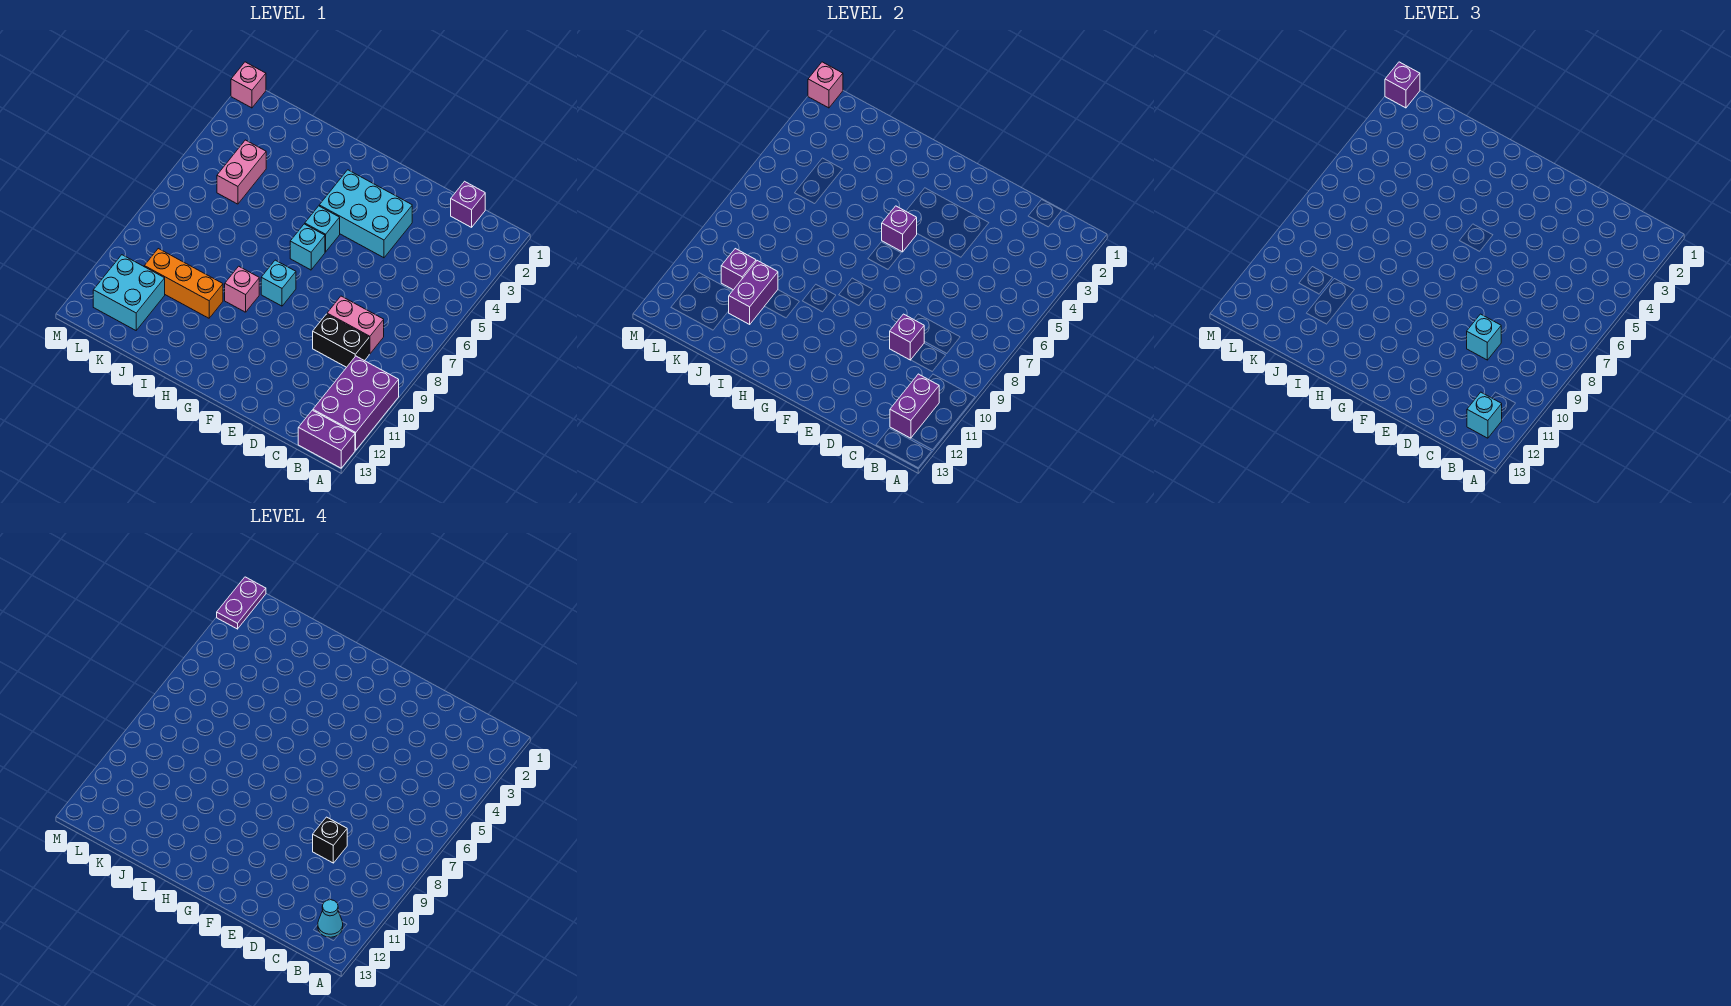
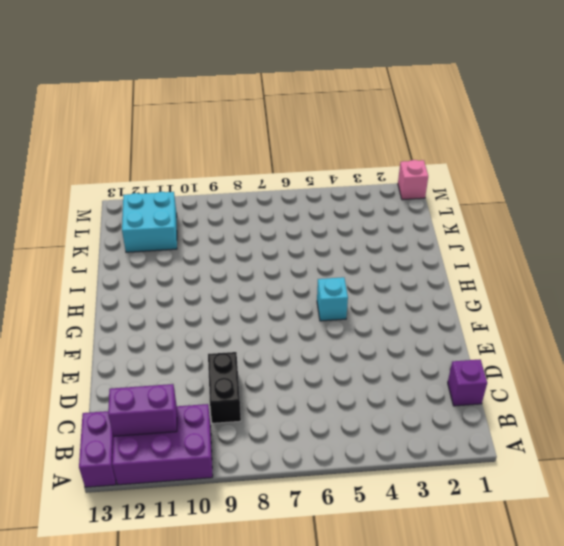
none -> pink 1x2 brick [327,296,384,354]
none -> cyan 2x3 brick [319,170,412,258]
none -> cyan 1x1 brick [290,224,325,270]

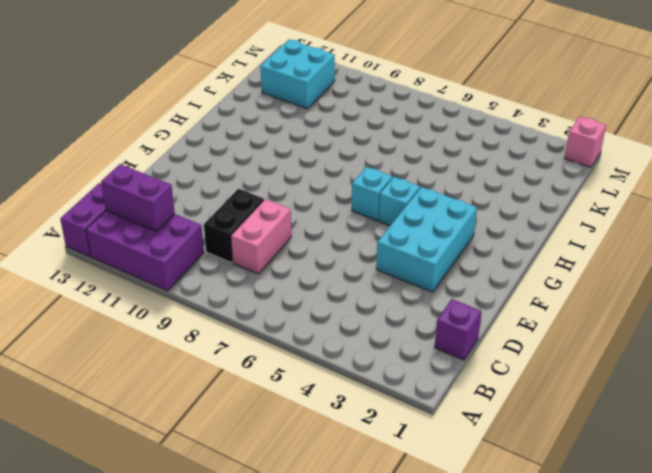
none -> cyan 1x1 brick [261,260,296,306]
none -> pink 1x1 brick [225,266,259,312]
none -> orange 1x3 brick [144,249,223,318]

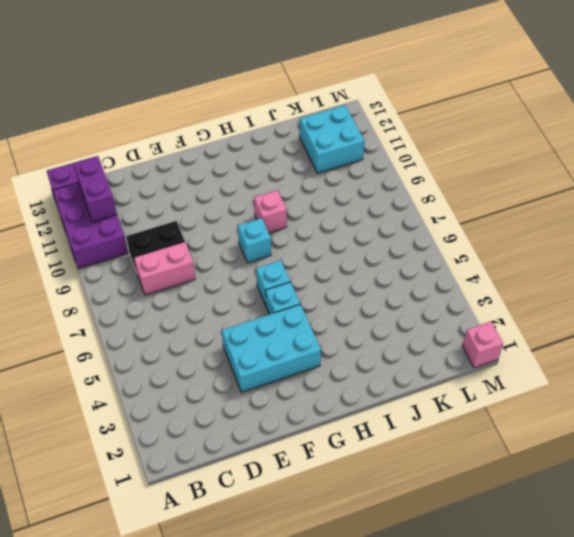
none -> purple 1x1 brick [451,181,485,227]
none -> orange 1x3 brick [144,249,223,318]
none -> pink 1x2 brick [217,140,266,204]

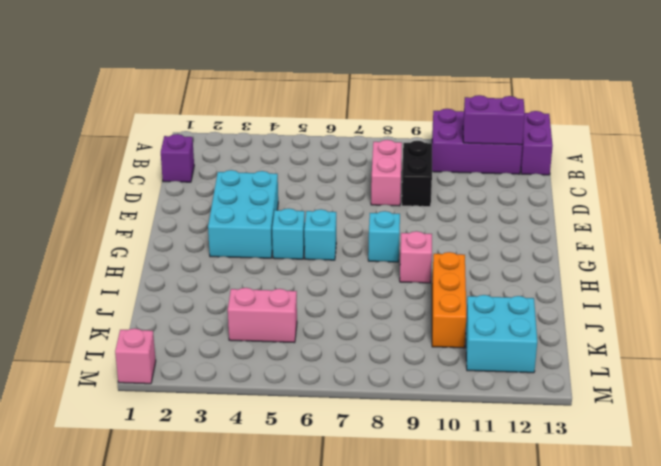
none -> purple 1x1 brick [890,314,924,360]
none -> purple 1x1 brick [882,206,917,252]
none -> purple 1x2 brick [729,261,778,324]

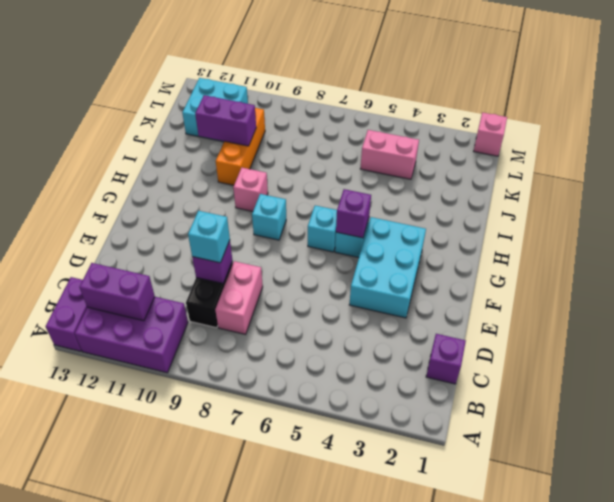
none -> purple 1x1 brick [721,249,756,290]
none -> pink 1x1 brick [808,62,843,108]
none -> cyan 1x1 brick [1467,392,1502,438]

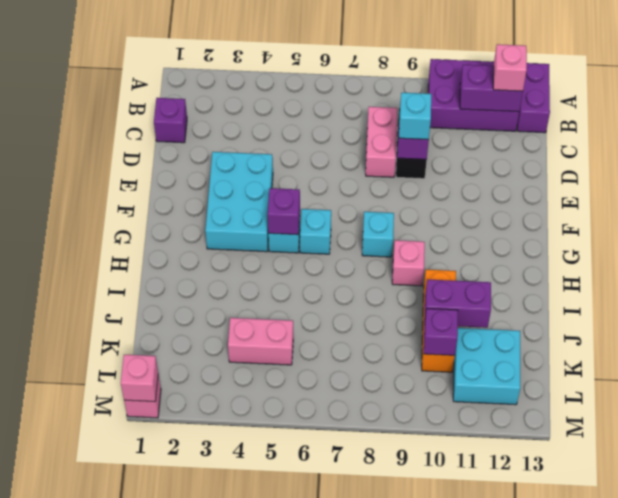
pink 1x1 brick [493,44,527,91] -> cyan 1x1 brick [1467,392,1502,438]
none -> purple 1x1 brick [1385,62,1420,108]
none -> cyan 1x1 cone [318,900,343,937]
none -> black 1x1 brick [313,817,347,863]

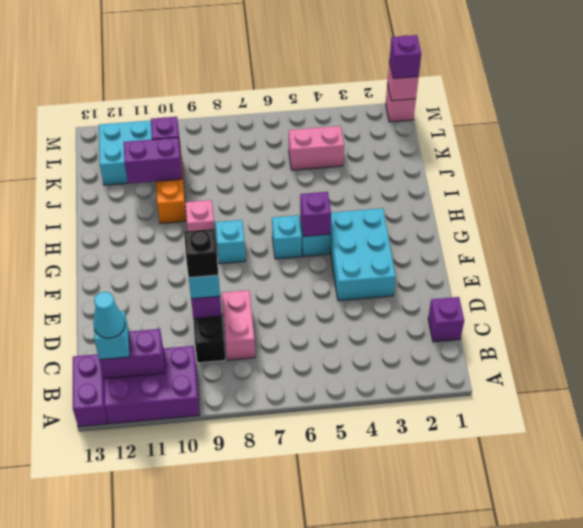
none -> purple 1x2 plate [217,577,266,629]

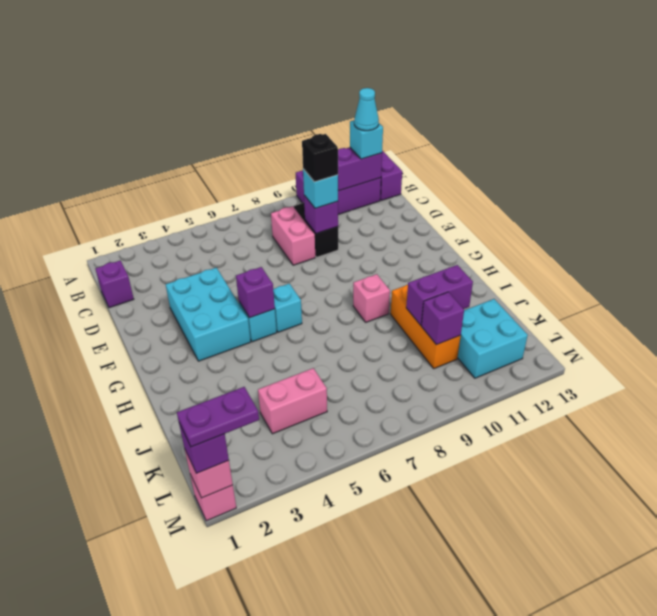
none -> cyan 1x1 brick [261,260,296,306]

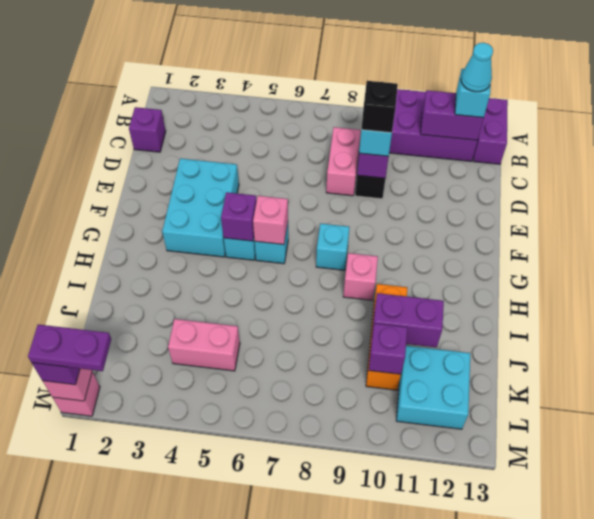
pink 1x1 brick [253,196,288,245] -> none

